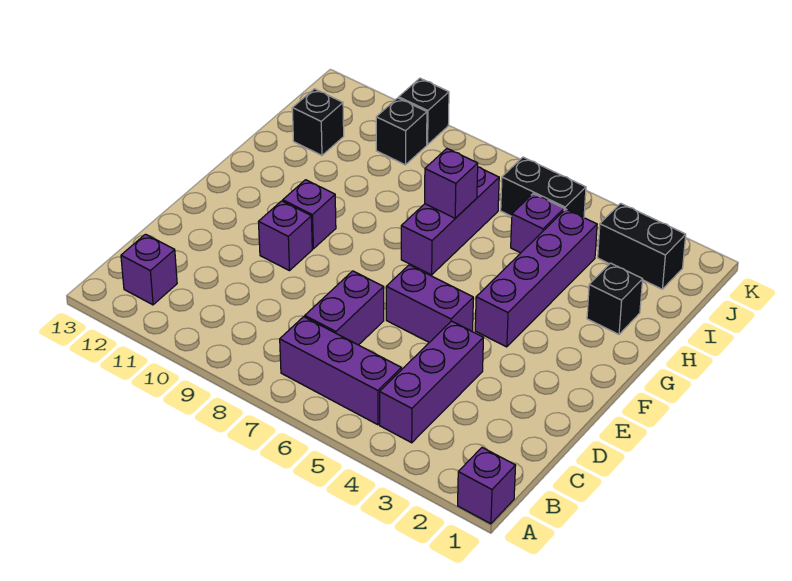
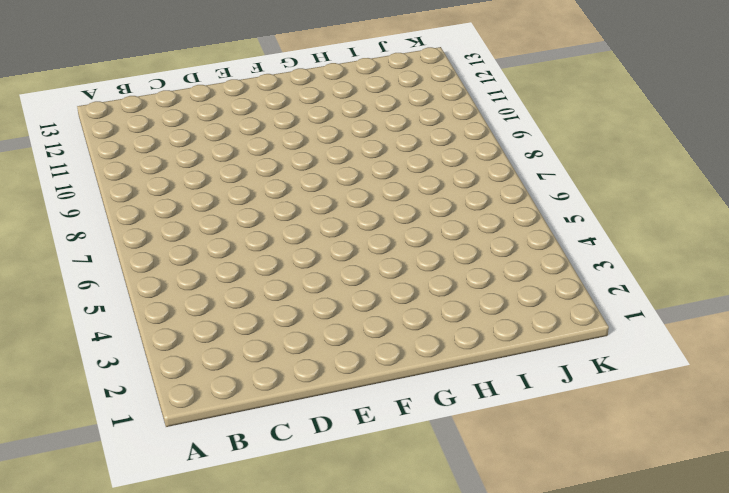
none -> purple 1x1 brick [458,448,516,524]
none -> purple 1x3 brick [380,321,483,443]
none -> purple 1x3 brick [280,317,401,425]

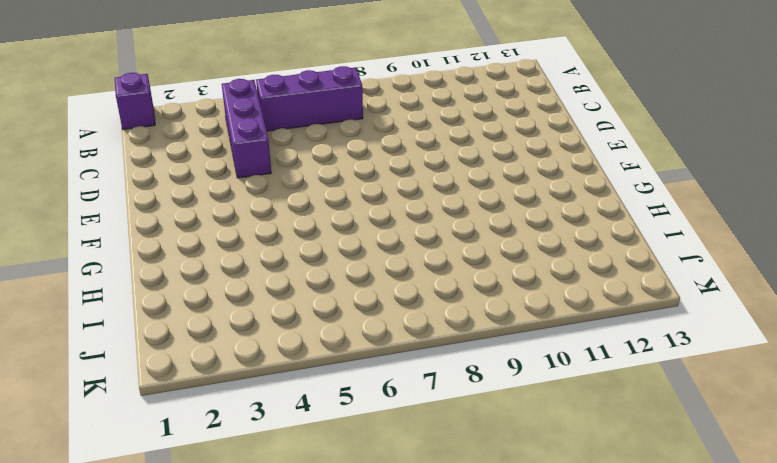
none -> purple 1x1 brick [121,234,177,305]
none -> purple 1x2 brick [305,271,384,345]
none -> purple 1x2 brick [386,265,473,342]

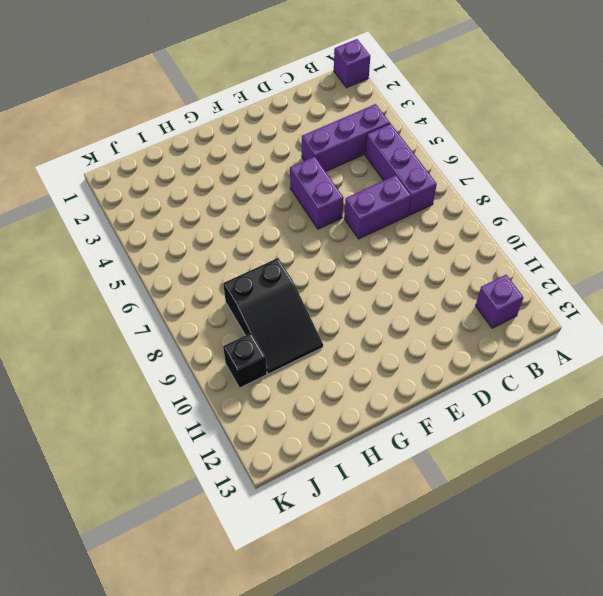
black 2x3 slope [223,258,323,374] -> none
none -> purple 1x1 brick [259,201,312,271]
none -> purple 1x4 brick [475,209,597,347]
none -> purple 1x1 brick [283,180,336,249]

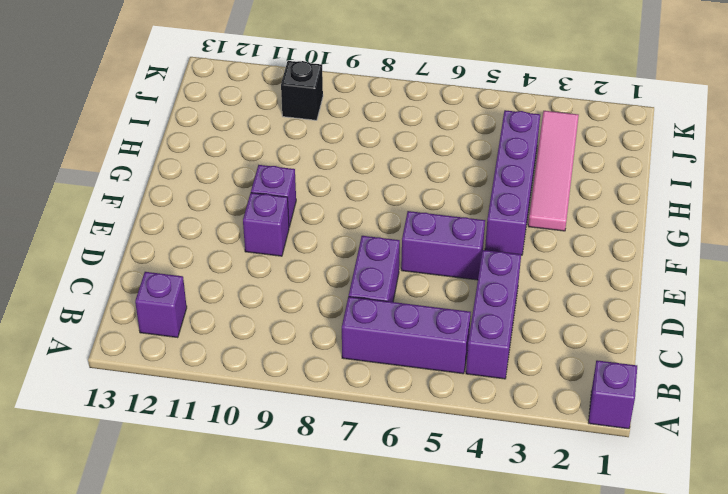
pink 1x4 tile [528,111,579,231] -> black 1x2 brick [598,203,686,289]
none -> purple 1x3 brick [401,167,499,275]
none -> black 1x1 brick [587,263,643,334]
none -> purple 1x1 brick [511,194,564,253]

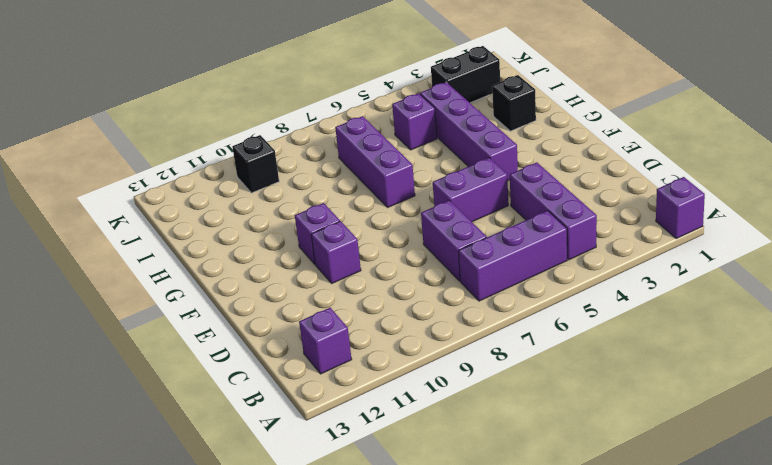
none -> black 1x1 brick [292,89,344,155]
none -> black 1x2 brick [501,157,586,218]
none -> black 1x1 brick [399,78,449,145]

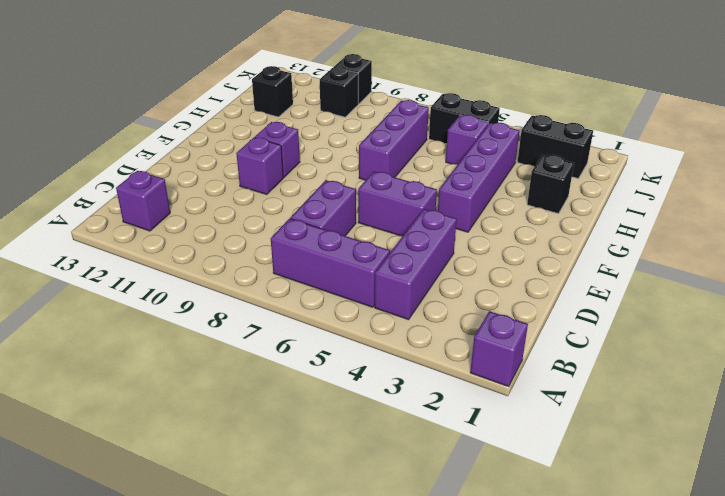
none -> purple 1x1 brick [425,149,478,218]

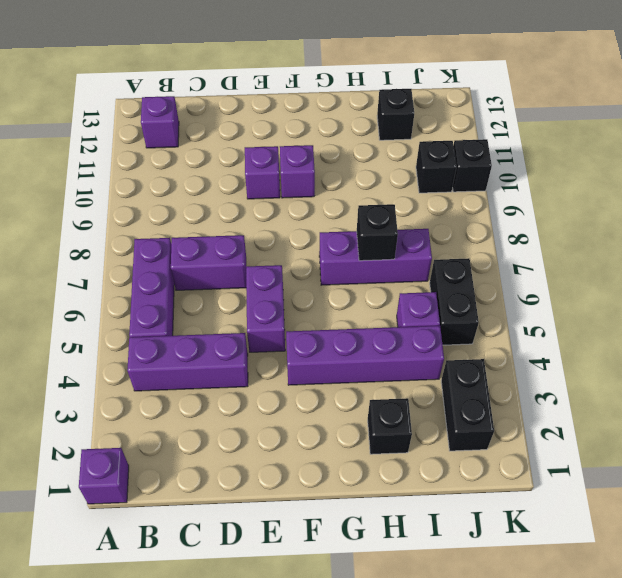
black 1x1 brick [357,204,398,261] -> purple 1x1 brick [425,149,478,218]

